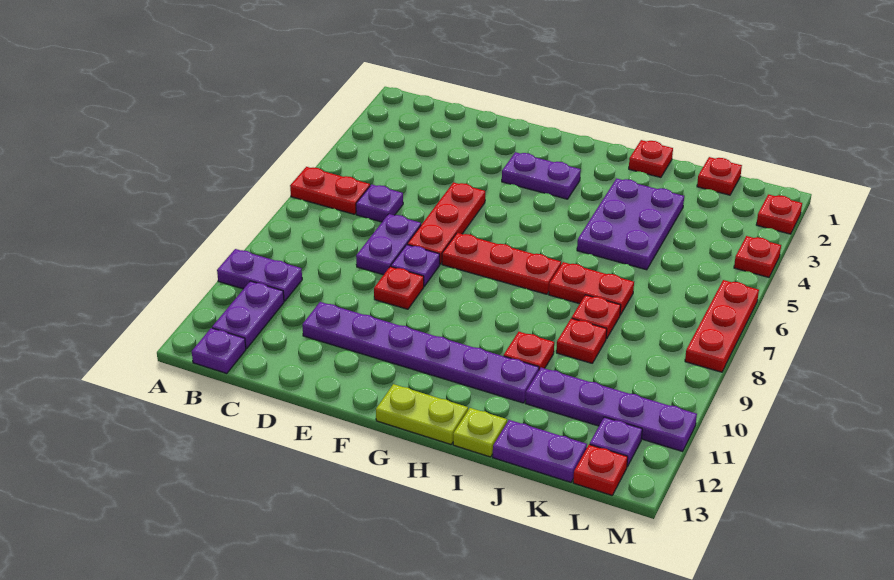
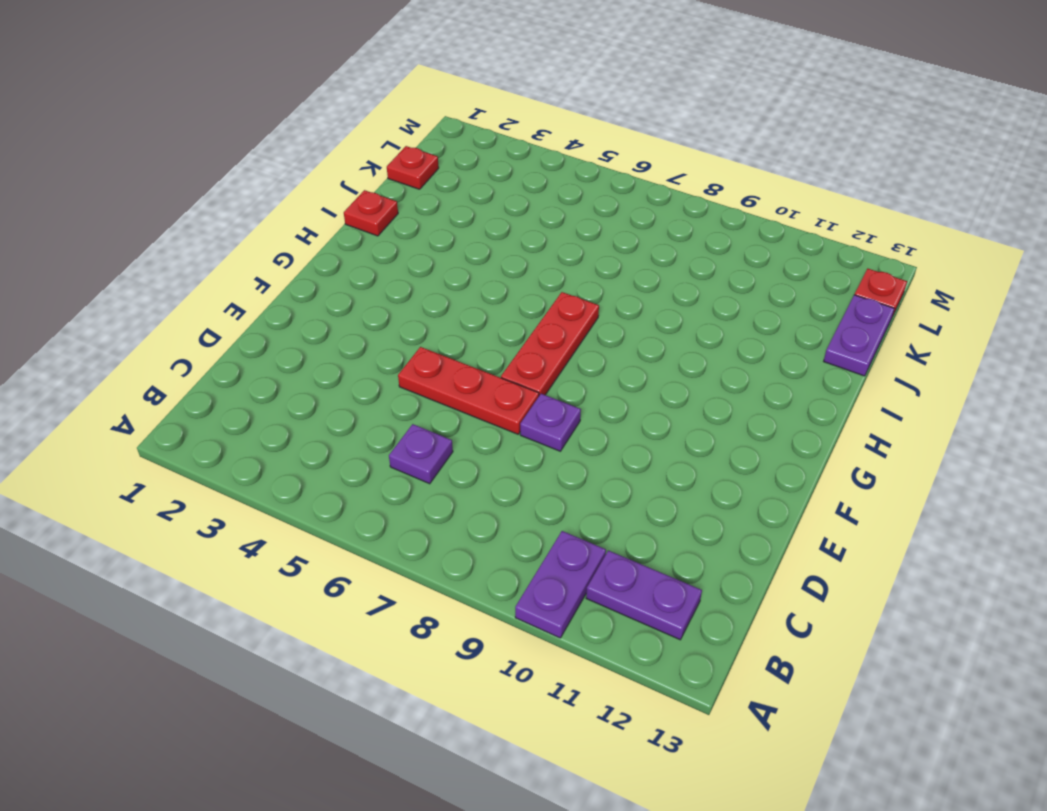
none -> red 1x2 plate [290,167,370,214]
none -> purple 1x1 plate [192,328,246,374]
none -> purple 1x2 plate [356,214,421,275]

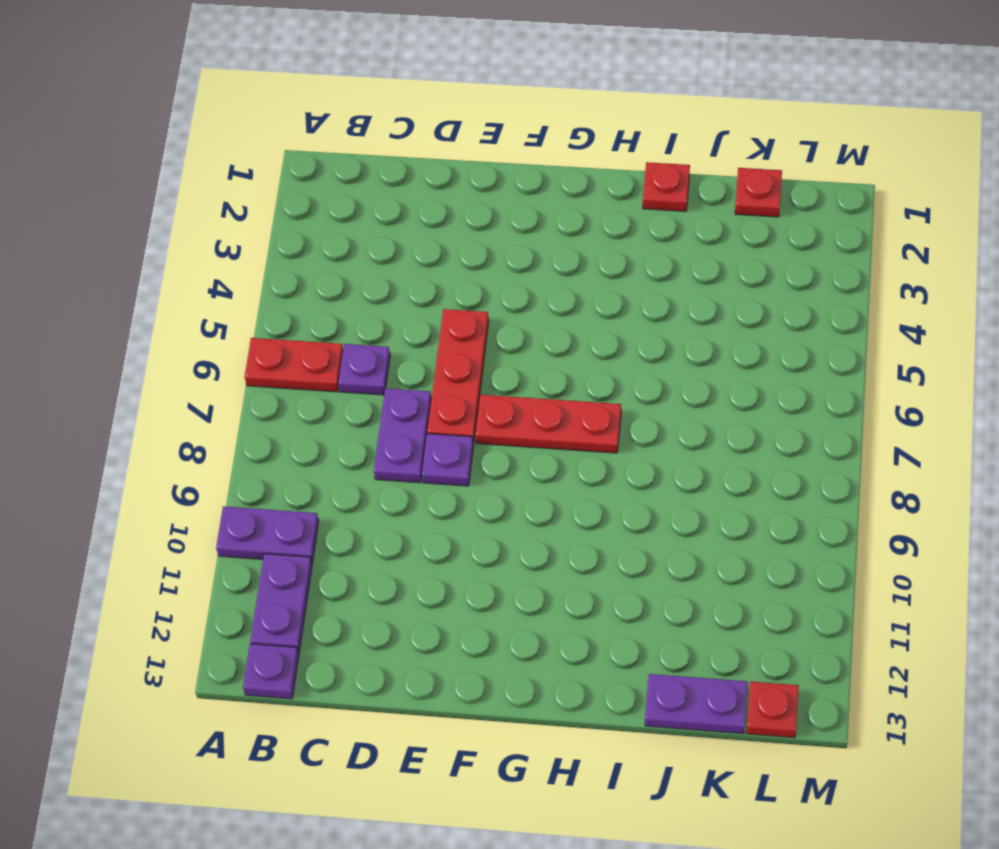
none -> purple 1x6 plate [302,302,539,403]
none -> red 1x1 plate [374,267,424,309]
none -> purple 1x2 plate [502,152,581,199]

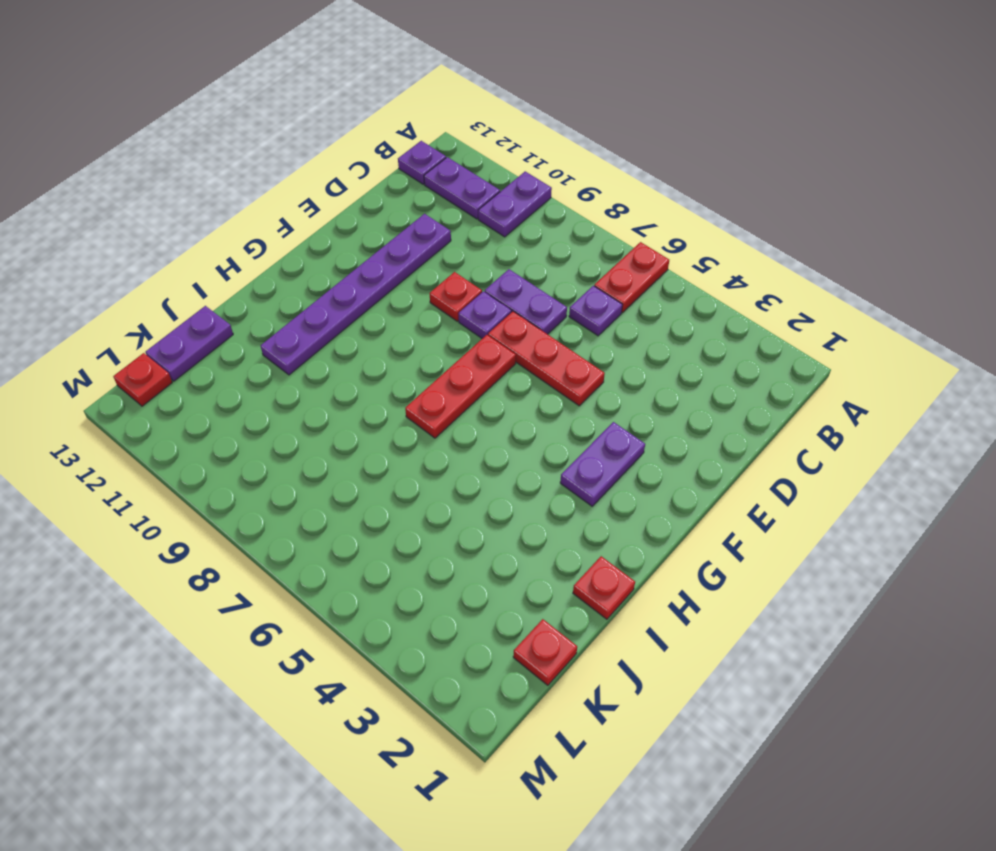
none -> lime 1x2 plate [376,384,468,444]
none -> purple 2x3 plate [577,178,684,270]
none -> red 1x2 plate [549,262,634,315]

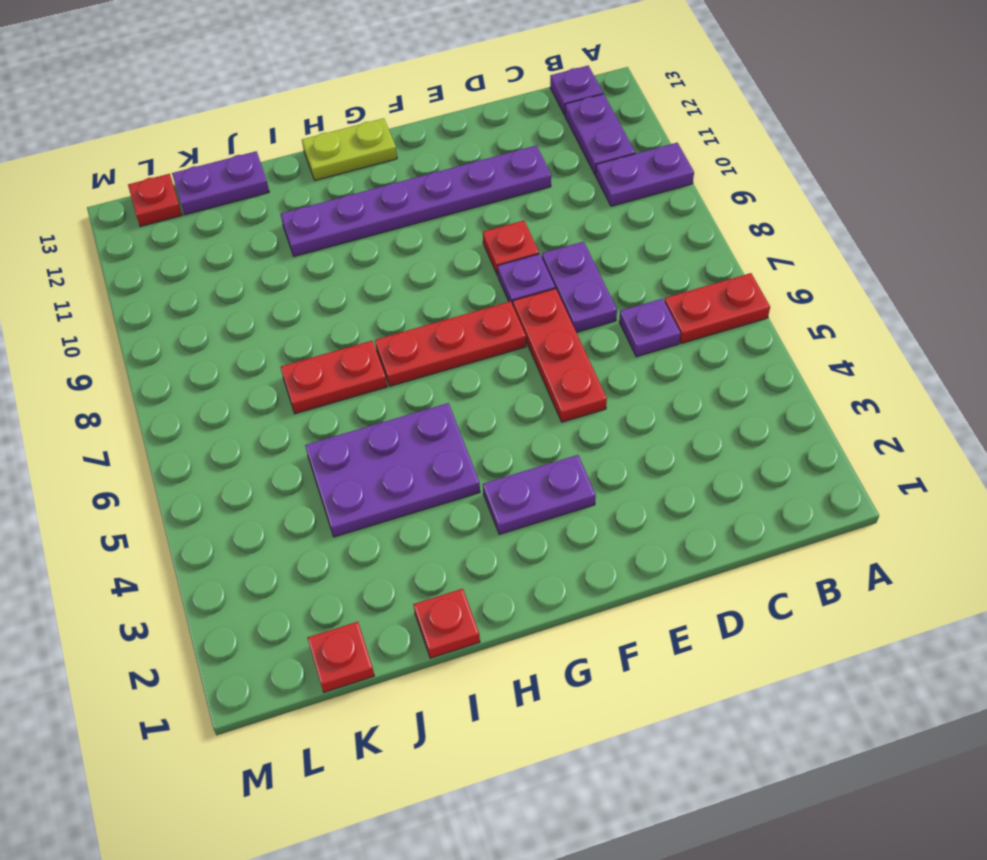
purple 2x3 plate [305,403,480,537] -> purple 2x3 plate turned to [577,178,684,270]
none -> red 1x1 plate [504,332,554,370]
none -> lime 1x1 plate [453,408,507,457]
none -> red 1x1 plate [572,295,621,339]

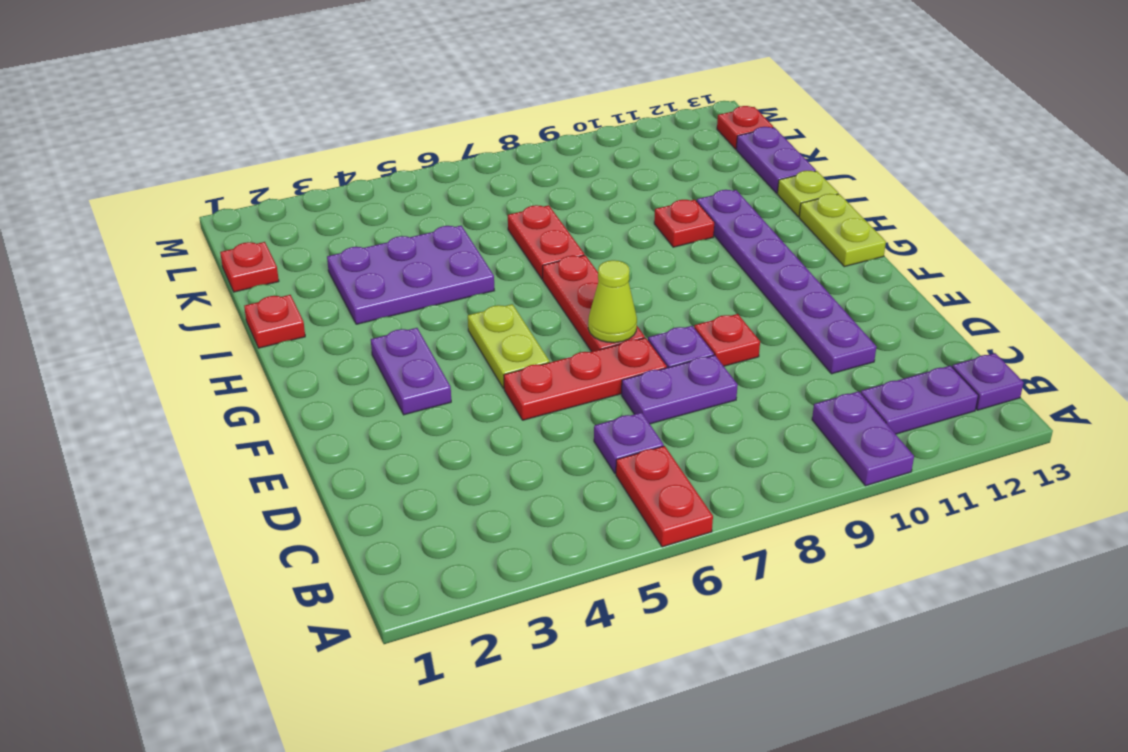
lime 1x2 plate [468,304,549,389] -> none
lime 1x1 cone [588,260,637,343] -> none
none -> red 1x1 plate [572,295,621,339]
none -> red 1x1 plate [556,318,607,363]
none -> purple 1x4 plate [525,368,697,451]

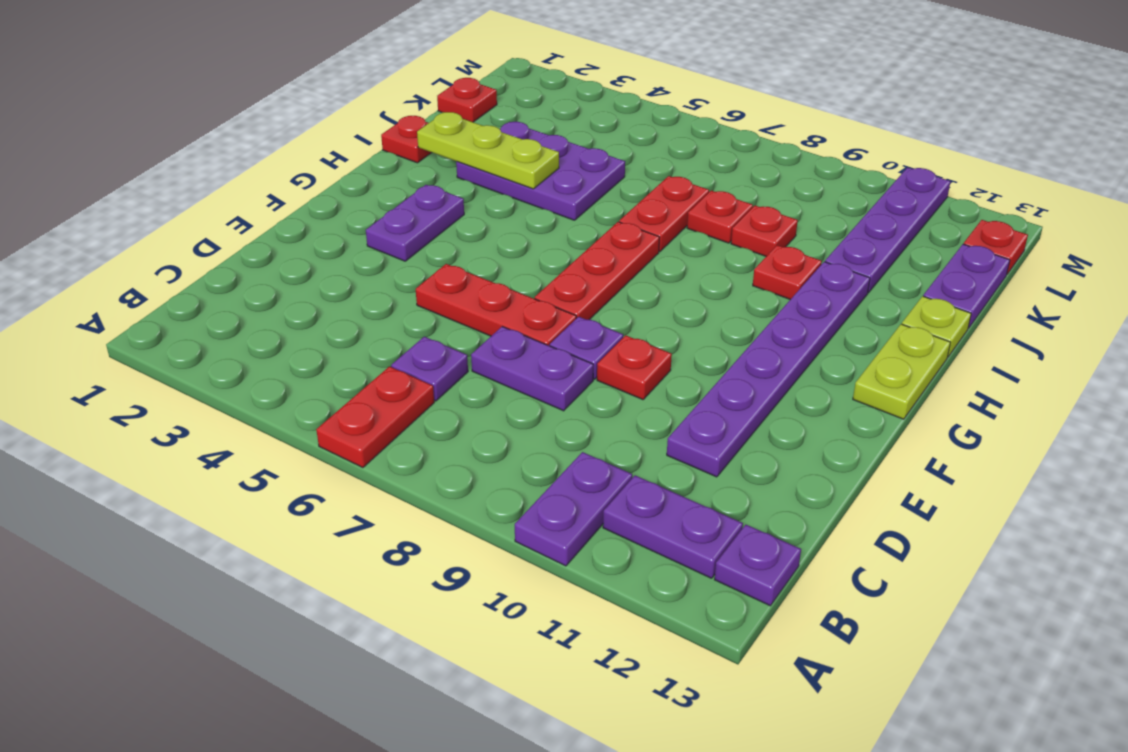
lime 1x3 plate [417,112,559,189] -> none
none -> purple 1x1 plate [590,417,642,467]
none -> red 1x1 plate [756,194,802,234]
none -> red 1x1 plate [734,236,781,277]

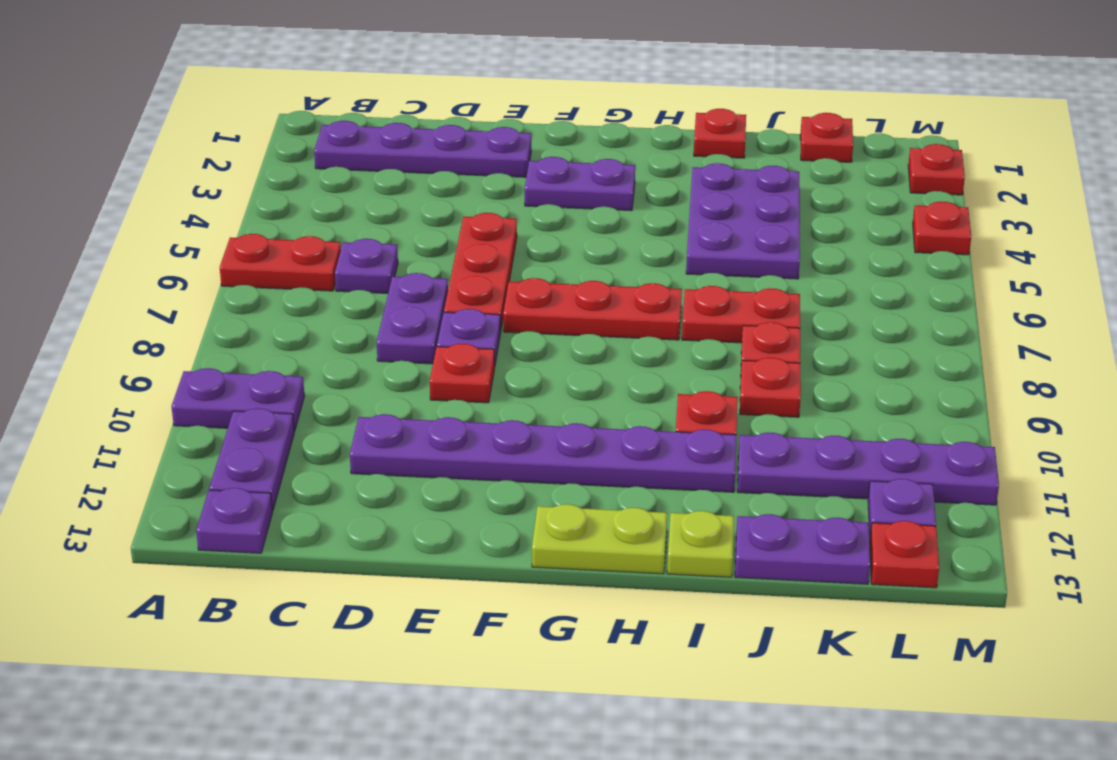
purple 1x4 plate [314,121,531,177] -> none
none -> red 1x3 plate [685,280,759,372]

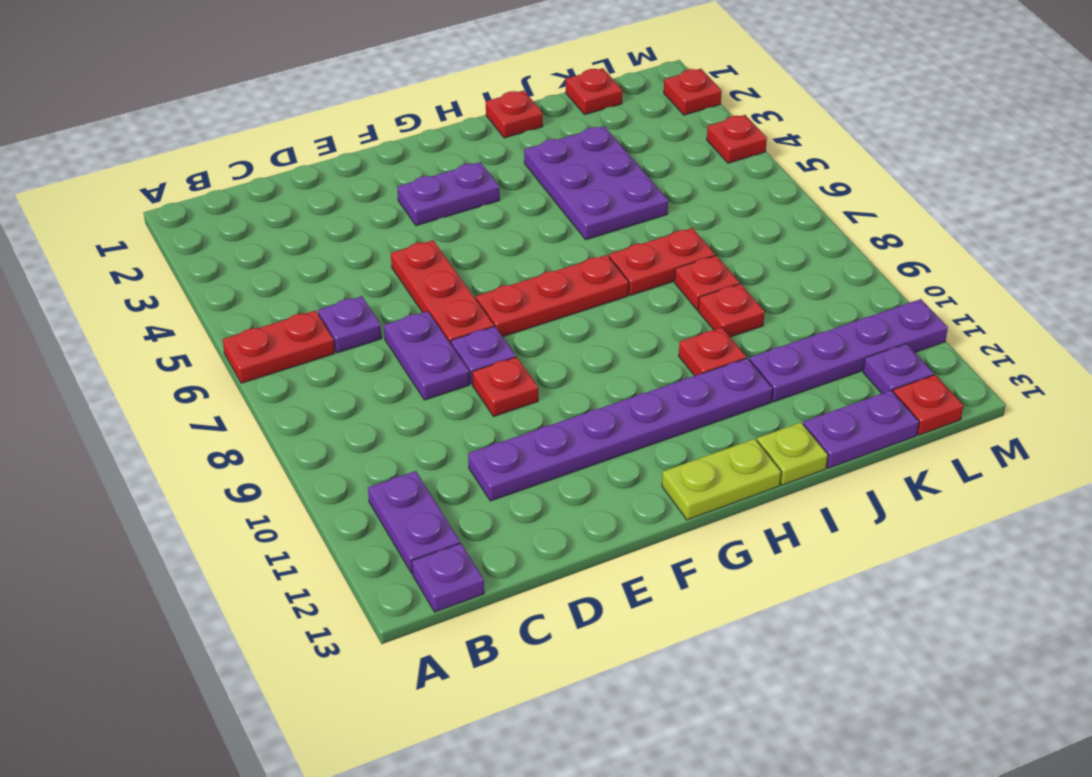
none -> purple 1x2 plate [217,249,302,301]
none -> red 1x3 plate [685,280,759,372]

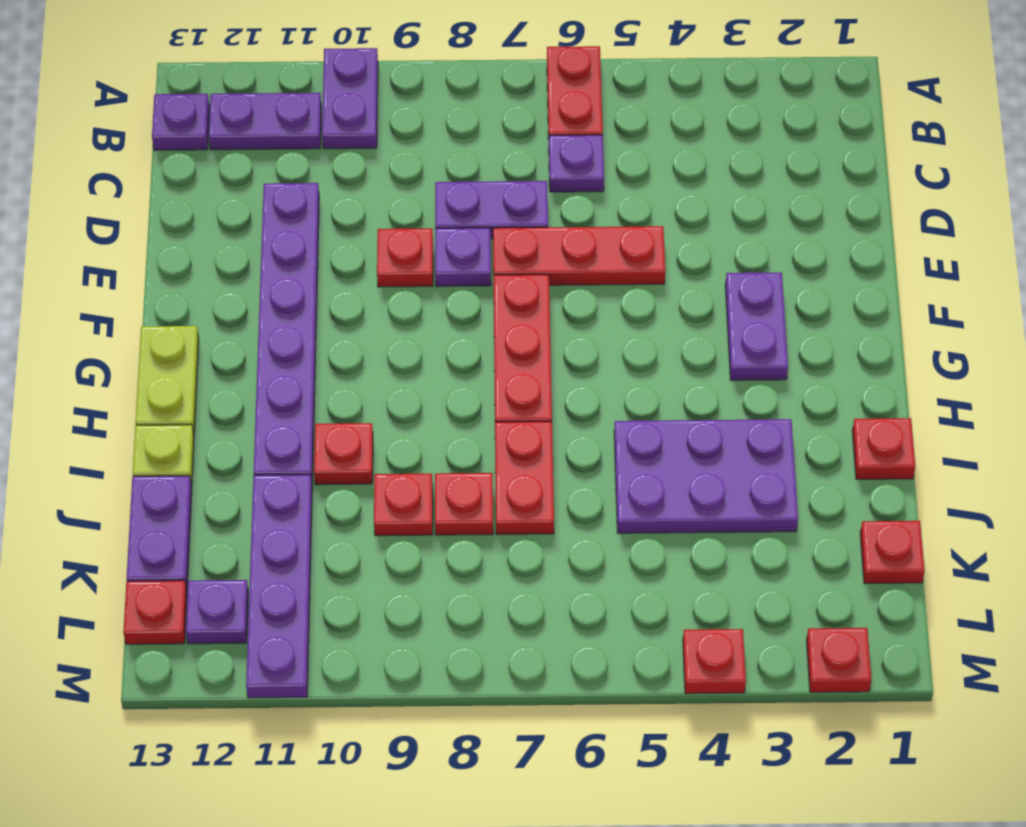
none -> red 1x3 plate [685,280,759,372]

